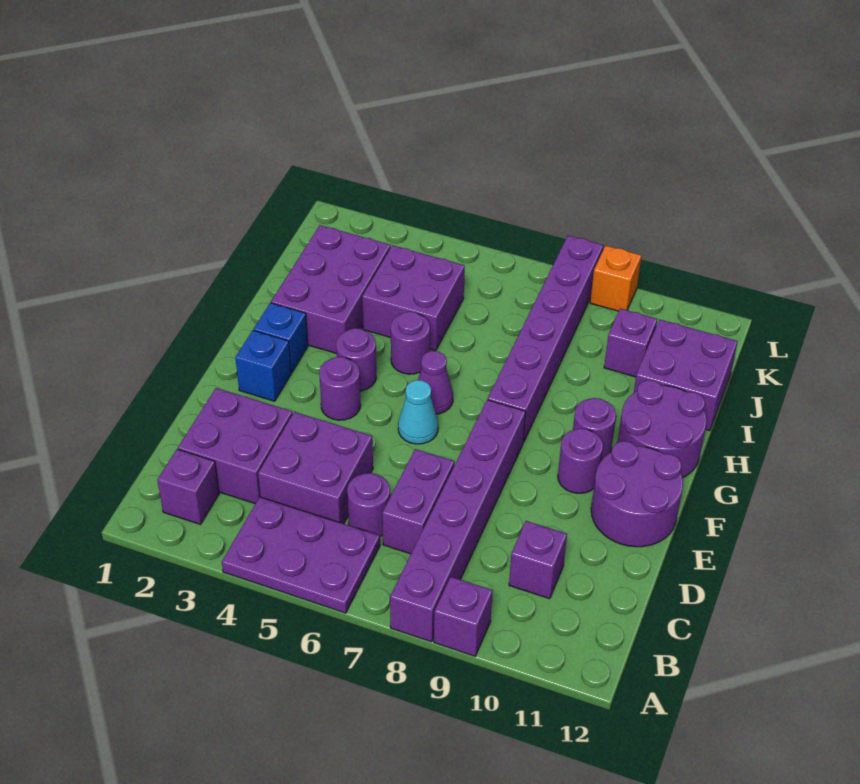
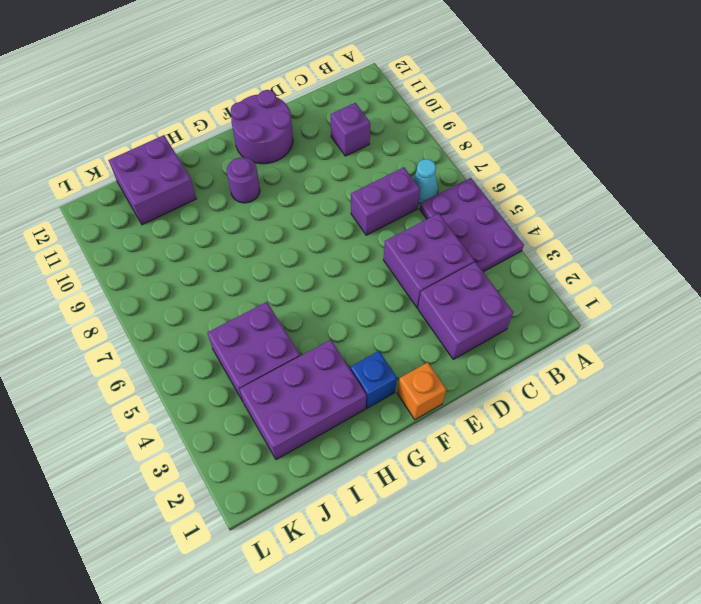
cyan 1x1 cone [413,159,438,203] -> cyan 1x1 cone moved to [398,380,438,444]
orange 1x1 brick [397,362,446,420] -> orange 1x1 brick moved to [590,246,641,311]
none -> purple 1x6 brick [390,400,526,642]
none -> purple 1x1 brick [434,577,493,656]
none -> purple 1x1 brick [157,449,219,524]

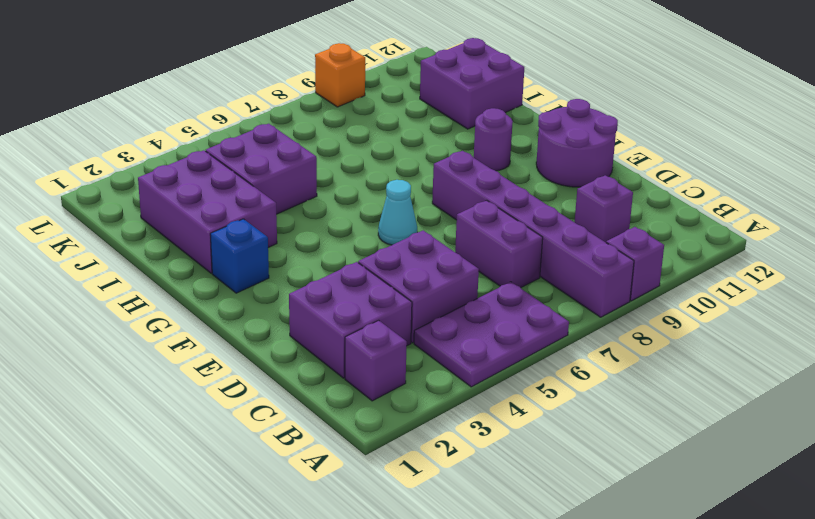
none -> purple 1x1 round brick [347,473,390,537]
none -> blue 1x1 brick [235,330,291,401]
none -> purple 1x1 round brick [319,357,361,420]

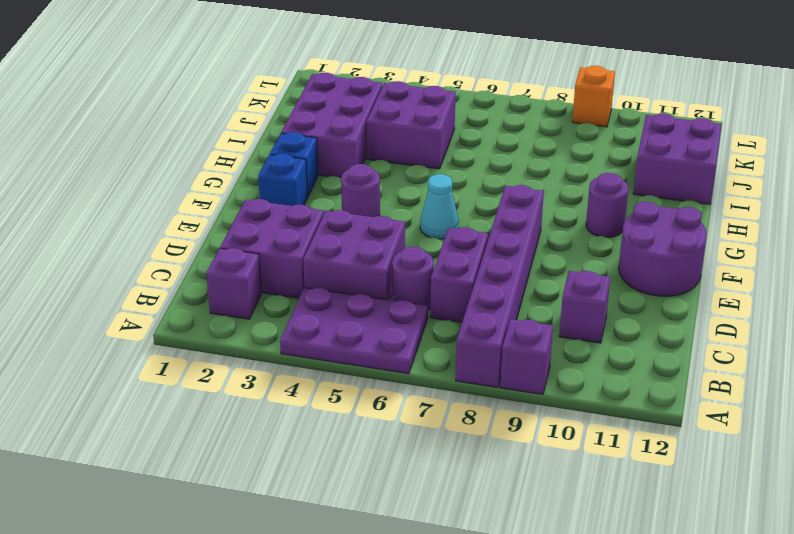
none -> purple 1x1 round brick [558,429,603,493]
none -> purple 1x1 round brick [336,328,376,391]
none -> purple 1x1 cone [418,351,453,414]

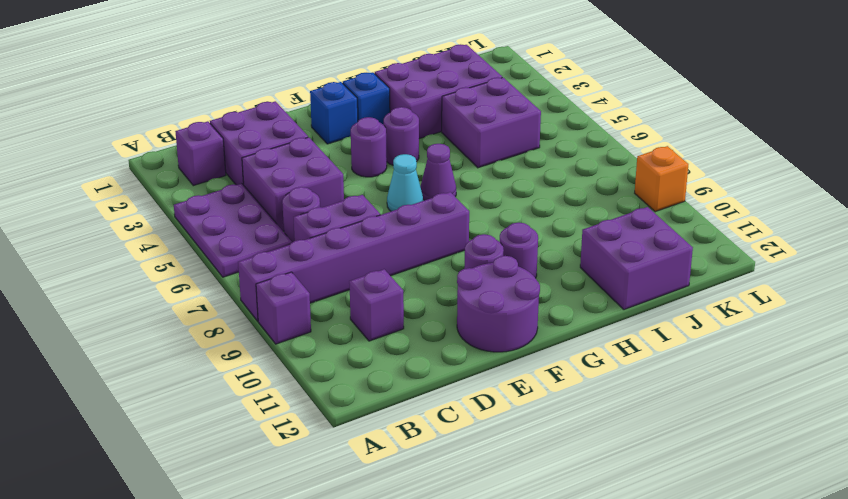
none -> purple 1x6 brick [488,235,603,442]
none -> purple 2x2 round brick [618,380,707,478]
none -> purple 1x1 round brick [391,312,430,374]

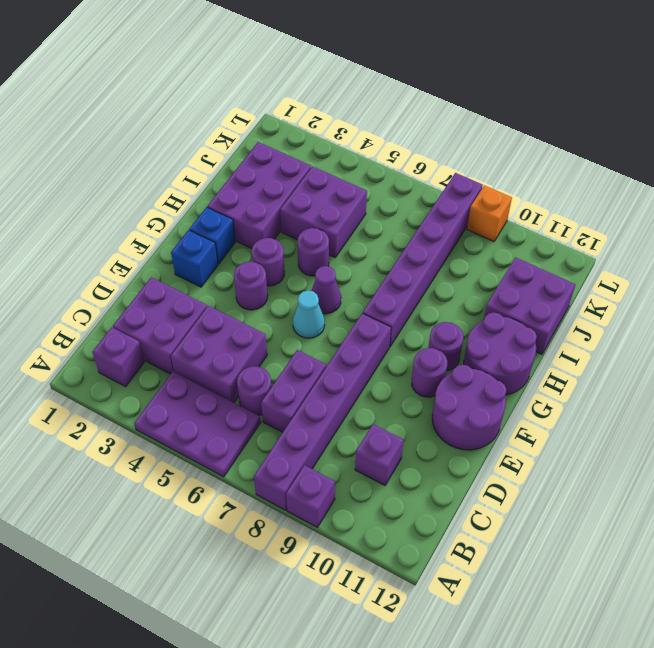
none -> purple 1x1 brick [604,309,657,377]

